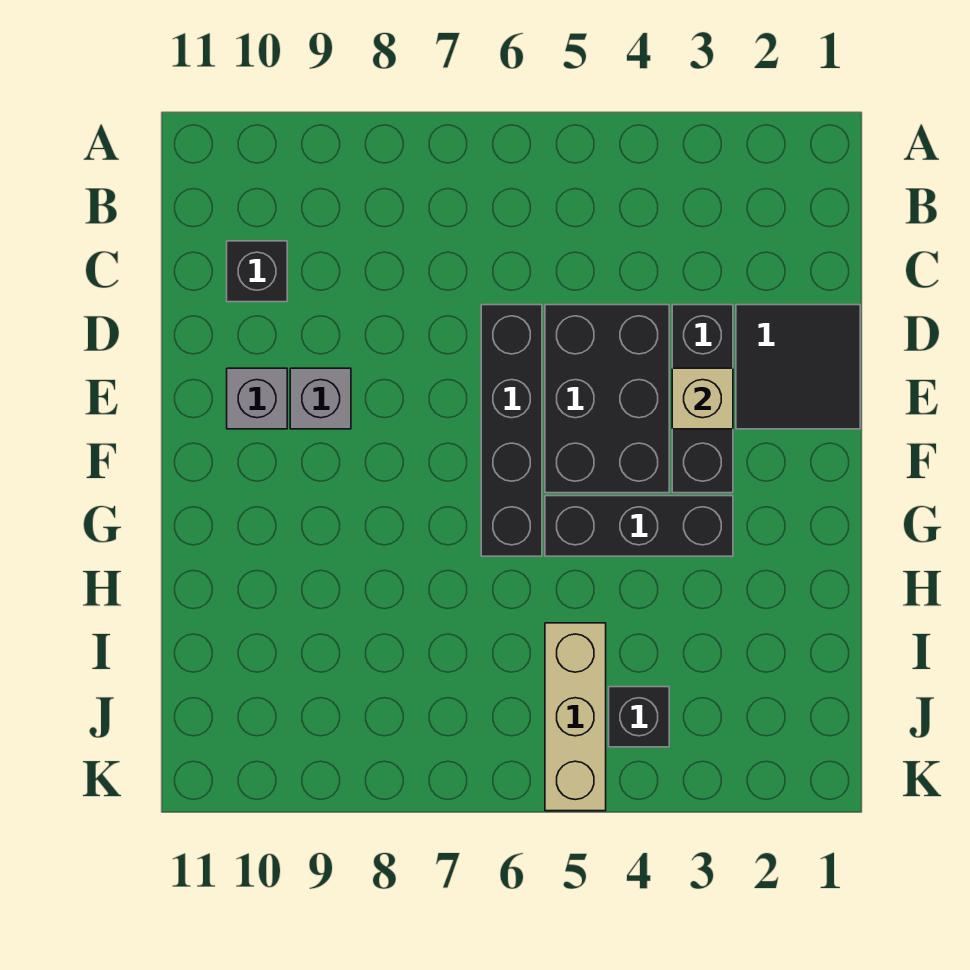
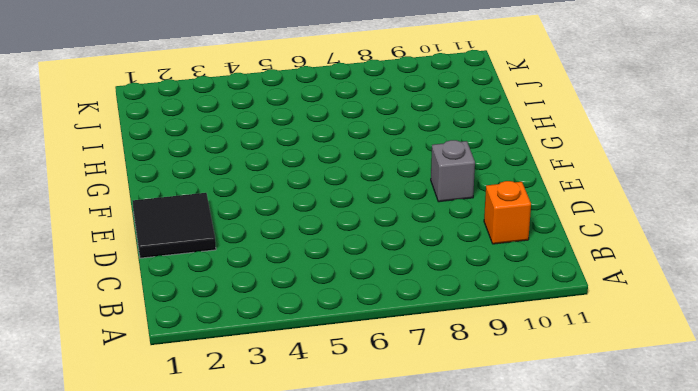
orange 1x1 brick [484,181,531,244] -> black 1x1 brick [227,241,287,302]
none -> black 1x3 brick [672,305,733,493]
none -> black 2x3 brick [545,305,669,493]

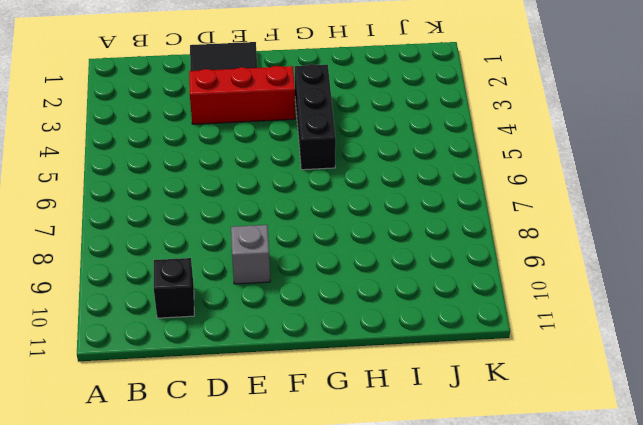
red 1x3 brick [189,66,295,124] -> black 1x3 brick [672,305,733,493]
none -> black 2x3 brick [545,305,669,493]
none -> black 1x4 brick [481,305,542,556]

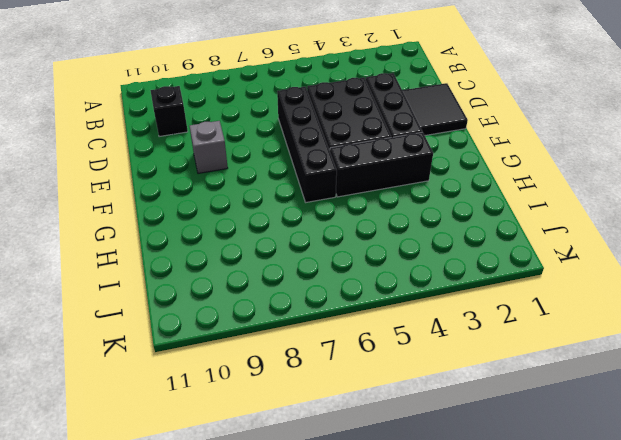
none -> grey 1x1 brick [227,368,287,429]
none -> tan 1x3 brick [545,623,606,811]

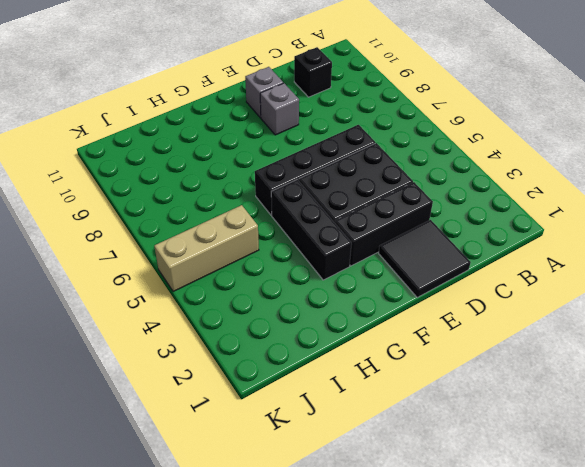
none -> black 1x1 brick [609,687,669,747]
none -> tan 1x1 brick [672,368,733,429]

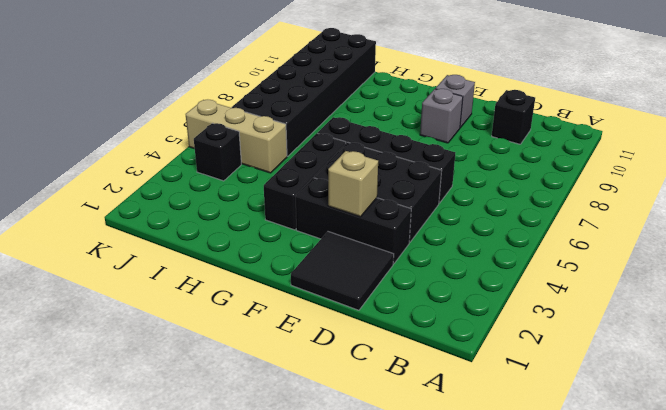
black 2x6 brick [232,28,376,156] -> none

